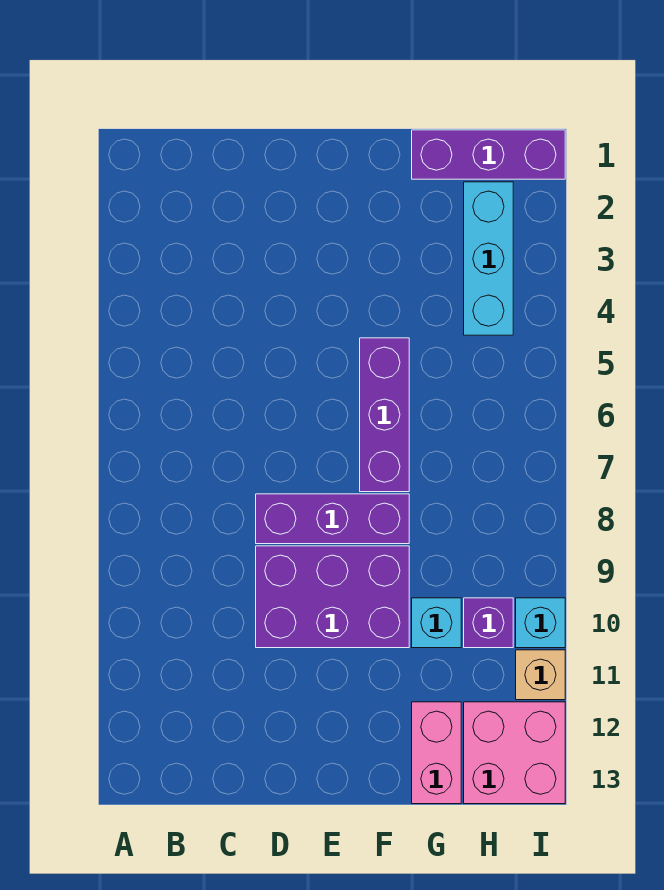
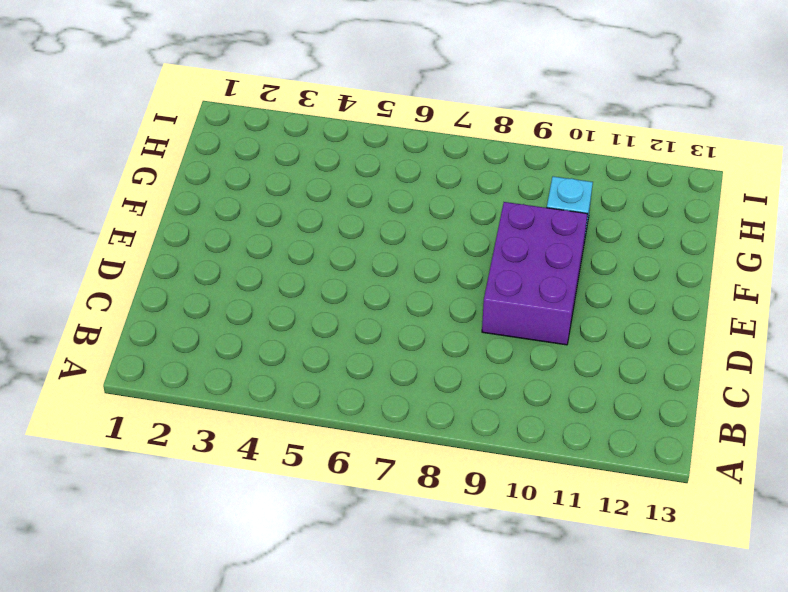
none -> purple 1x3 brick [256,494,409,544]
none -> purple 1x3 brick [360,338,409,492]

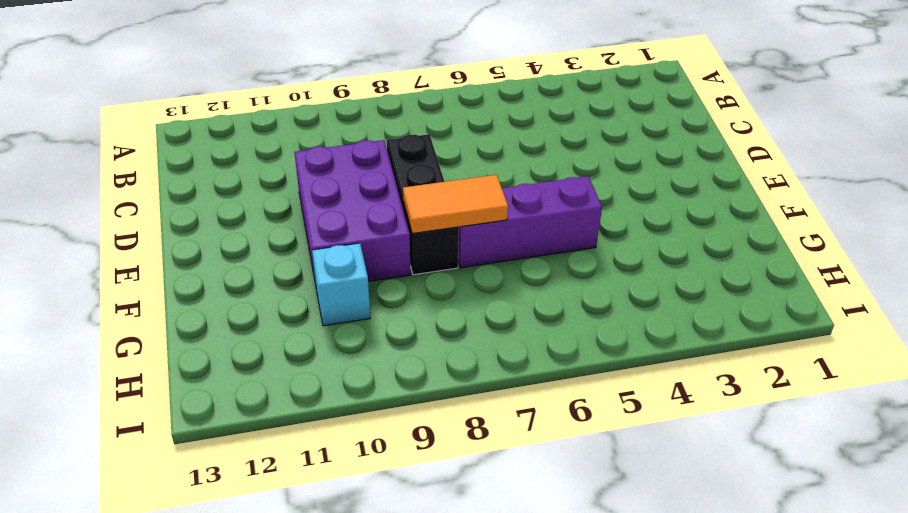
black 1x3 brick [387,134,459,275] -> purple 1x3 brick [256,494,409,544]
orange 1x2 tile [403,175,508,234] -> none
none -> purple 1x3 brick [412,130,565,179]
none -> pink 1x2 brick [412,702,461,804]

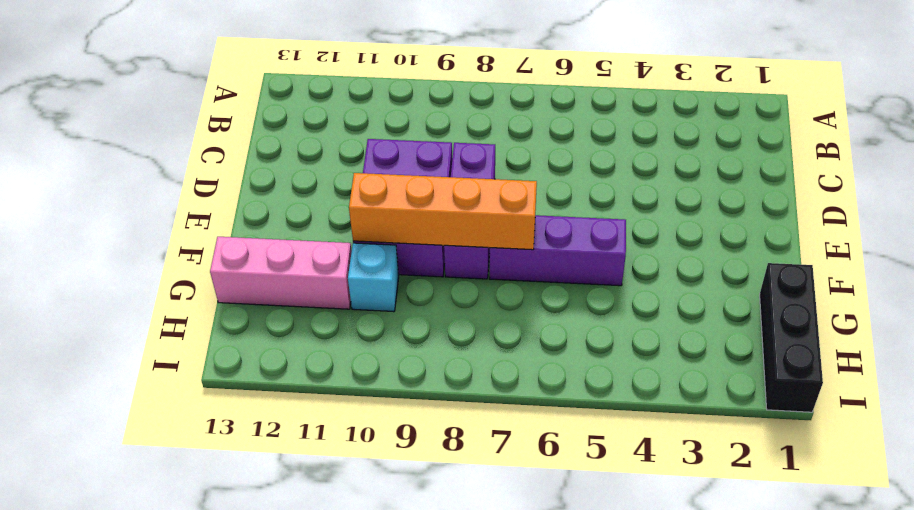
orange 1x4 brick [349,173,537,250] -> none
black 1x3 brick [760,263,823,412] -> purple 1x3 brick [412,130,565,179]
pink 1x3 brick [210,237,352,309] -> pink 1x2 brick [412,702,461,804]
none -> cyan 1x3 brick [464,182,513,335]
none -> purple 1x1 brick [464,598,513,648]

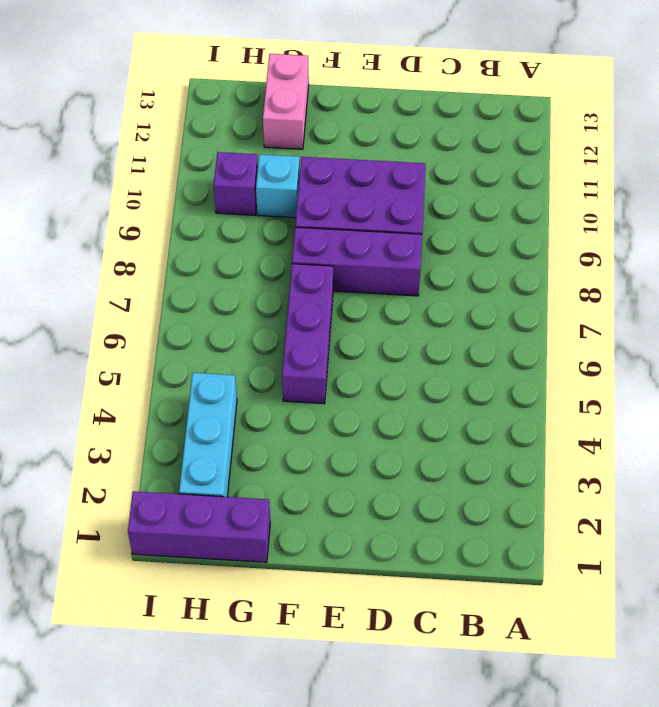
none -> pink 2x2 brick [464,702,565,804]
none -> cyan 1x1 brick [516,598,565,648]

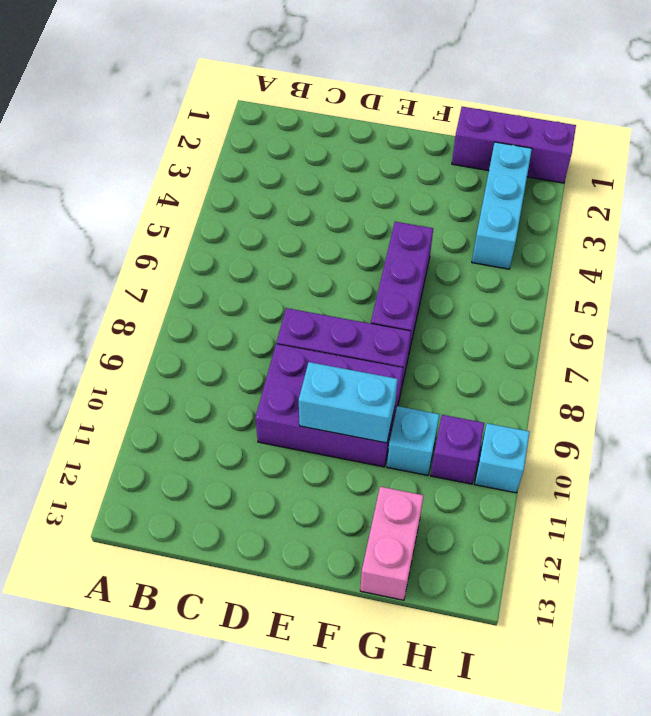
cyan 1x2 brick [299,362,398,443] -> none
none -> pink 2x2 brick [464,702,565,804]
none -> tan 1x1 brick [516,650,565,700]

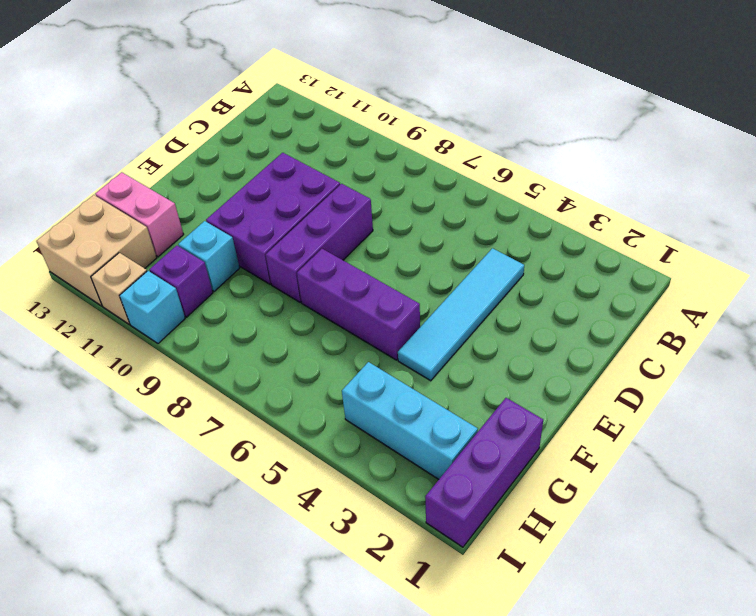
cyan 1x4 tile [398,248,524,381] -> none
tan 2x2 brick [37,195,157,306] -> pink 2x2 brick [464,702,565,804]

